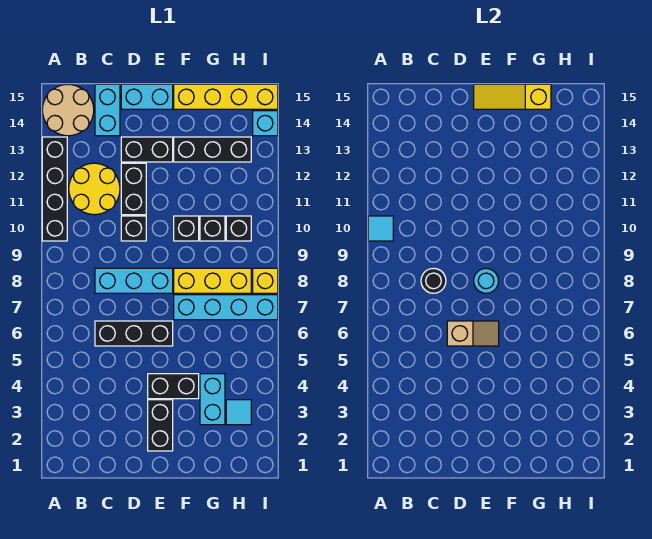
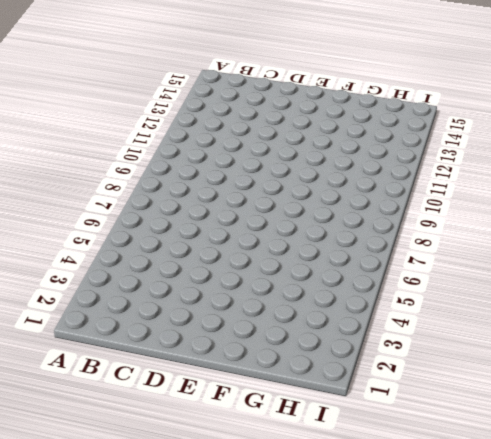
none -> black 1x4 brick [42,137,67,241]
none -> tan 2x2 round brick [42,84,94,136]
none -> yellow 2x2 round brick [69,163,120,215]

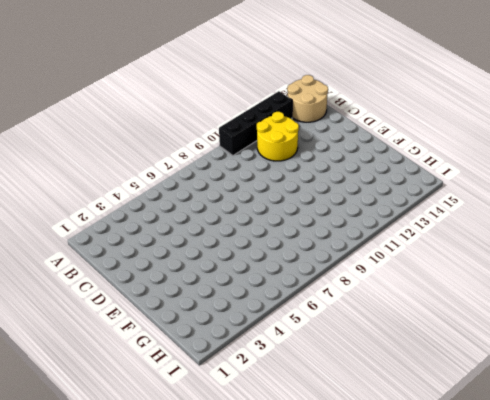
none -> black 1x3 brick [95,321,173,346]
none -> cyan 1x3 brick [95,268,173,293]
none -> cyan 1x2 brick [95,84,120,136]

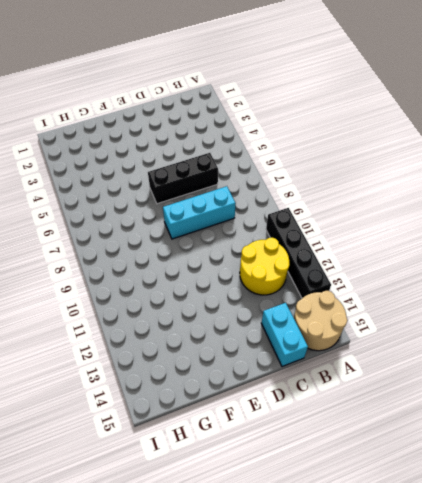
none -> black 1x1 brick [121,216,146,241]
none -> black 1x2 brick [121,163,146,215]
none -> black 1x2 brick [121,137,173,162]

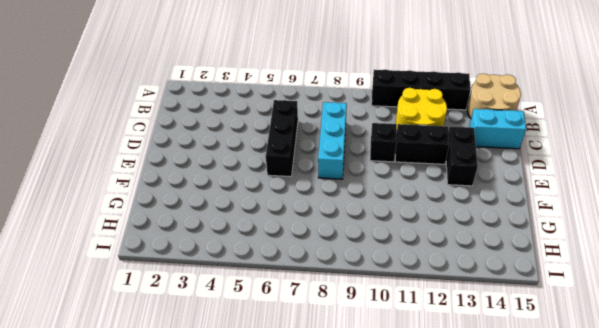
none -> cyan 1x2 brick [121,84,173,109]
none -> black 1x2 brick [148,400,173,451]
none -> black 1x2 brick [148,374,199,399]

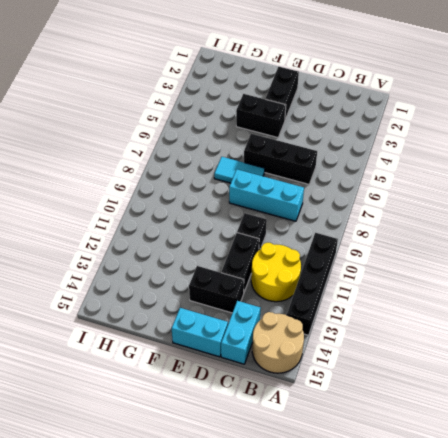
cyan 1x2 tile [214,157,265,183] -> cyan 1x4 brick [174,295,278,320]
none -> yellow 1x3 brick [174,268,251,293]
none -> black 1x1 brick [174,216,199,241]
none -> black 1x3 brick [174,137,251,162]

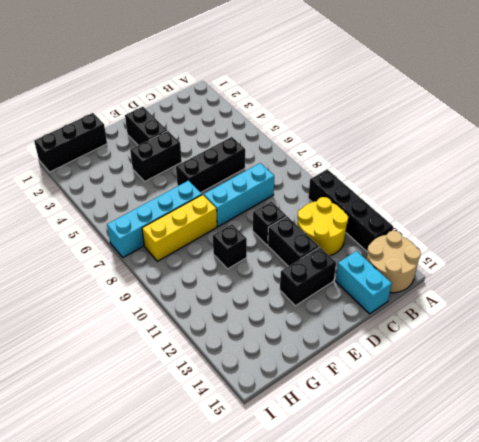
black 1x3 brick [34,113,107,172] -> black 1x3 brick moved to [174,137,251,162]
none -> cyan 1x2 brick [121,84,173,109]
none -> yellow 1x4 brick [174,84,278,109]
none -> cyan 1x2 brick [200,374,225,425]

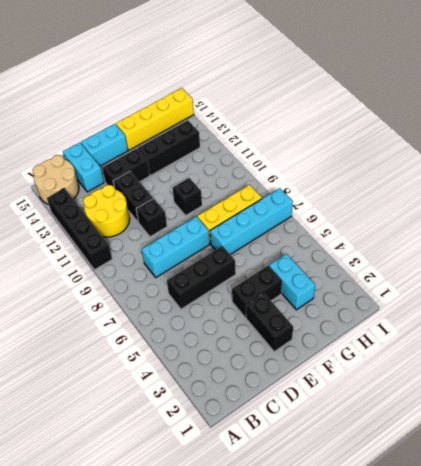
none -> black 1x1 brick [200,216,225,241]
none -> cyan 1x1 tile [226,400,251,425]
none -> black 1x1 brick [226,216,251,241]

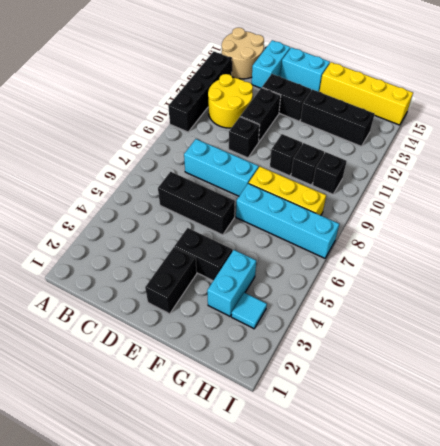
none -> yellow 1x1 brick [253,268,278,293]
none -> cyan 1x1 brick [253,111,278,136]
none -> cyan 1x1 tile [368,216,393,241]

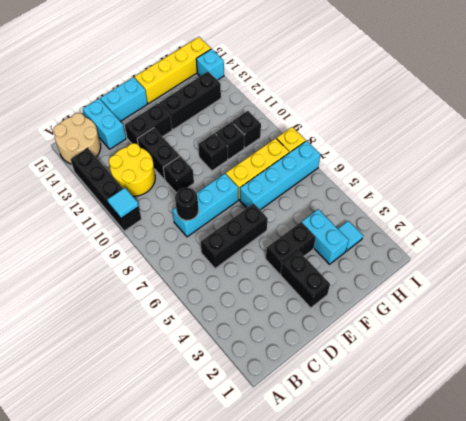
none -> tan 1x2 slope [447,321,499,346]
none -> cyan 1x1 round brick [474,268,498,293]
none -> yellow 1x3 slope [474,84,551,109]

